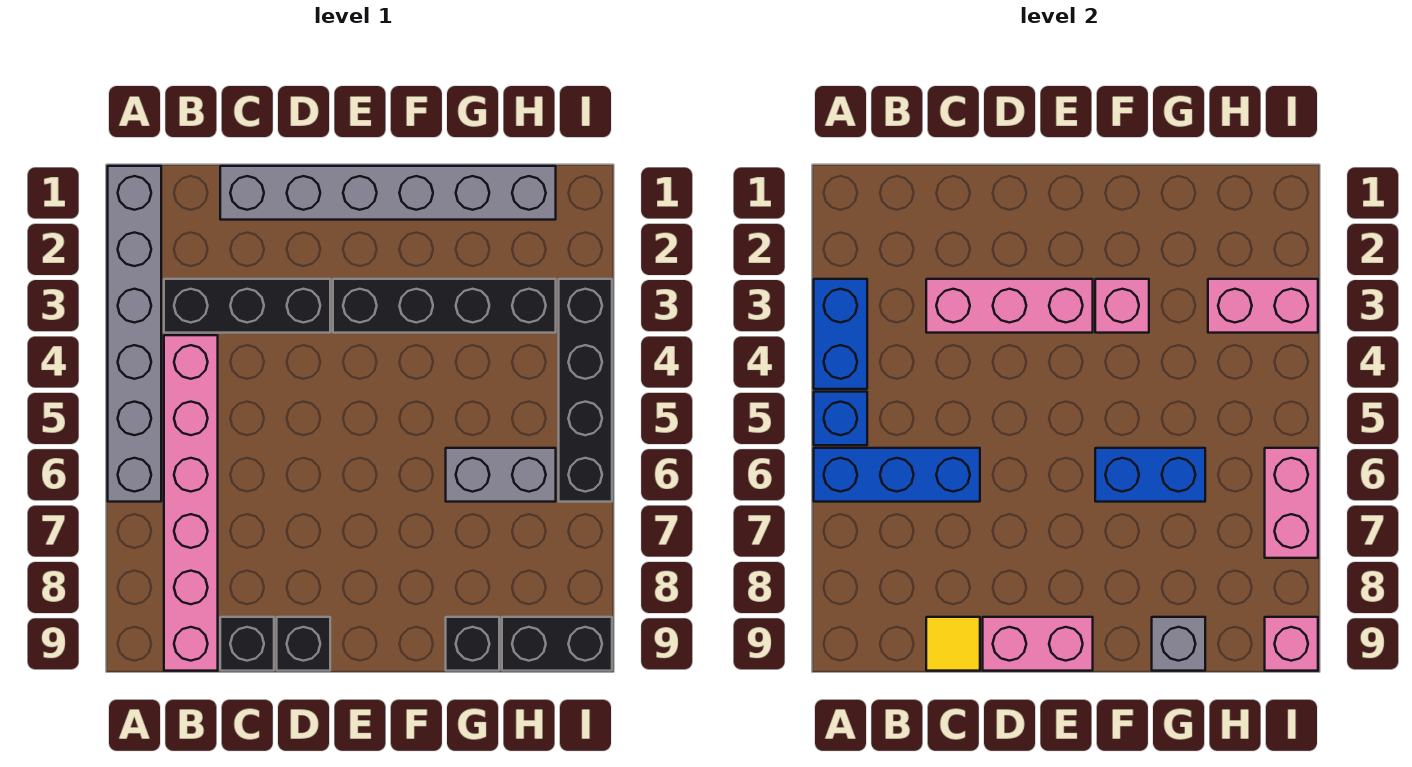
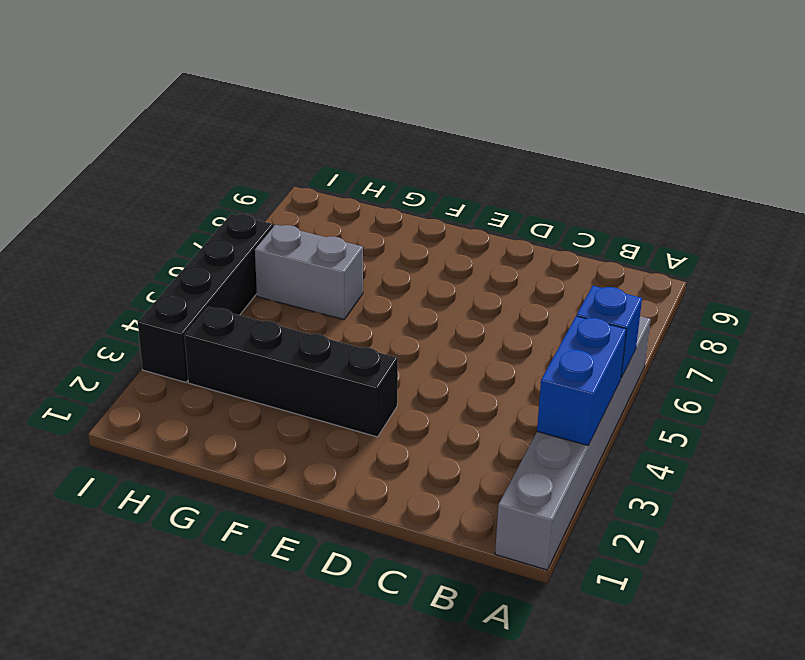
none -> black 1x3 brick [164,279,330,333]
none -> pink 1x6 brick [164,335,218,671]
none -> grey 1x6 brick [220,166,556,220]

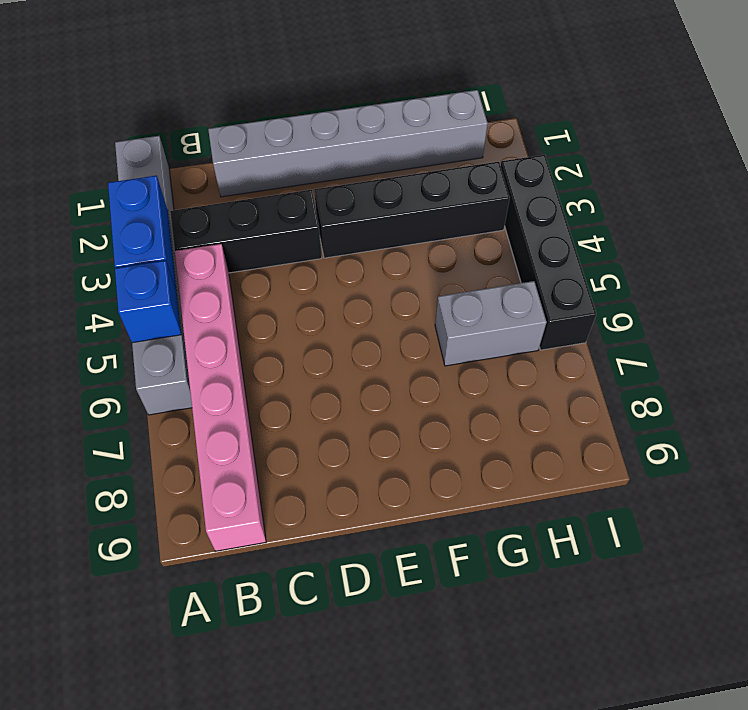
none -> black 1x1 brick [220,617,274,671]
none -> black 1x1 brick [277,617,330,671]
none -> black 1x1 brick [446,617,499,671]

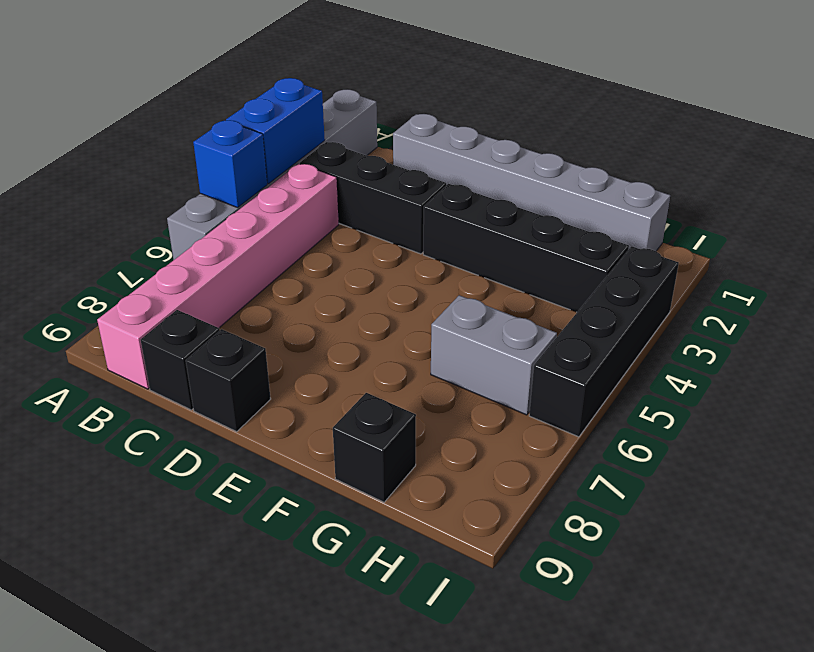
none -> black 1x2 brick [502,617,612,671]
none -> blue 1x3 brick [814,448,980,502]
none -> pink 1x3 brick [926,279,1093,333]

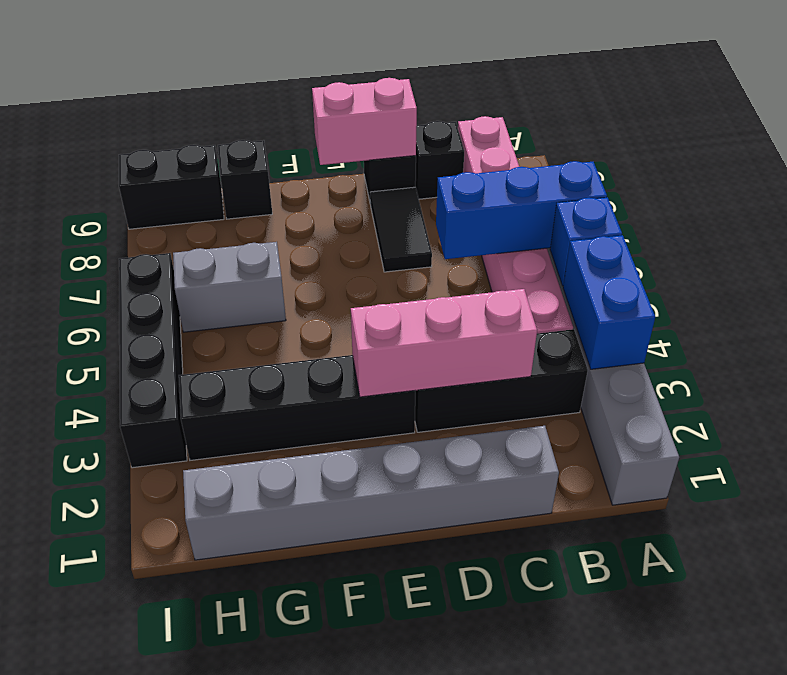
black 1x2 tile [370,187,432,272] -> none
none -> yellow 1x1 tile [926,617,980,671]
none -> pink 1x1 brick [1095,279,1149,333]
none -> blue 1x2 brick [1095,448,1205,502]

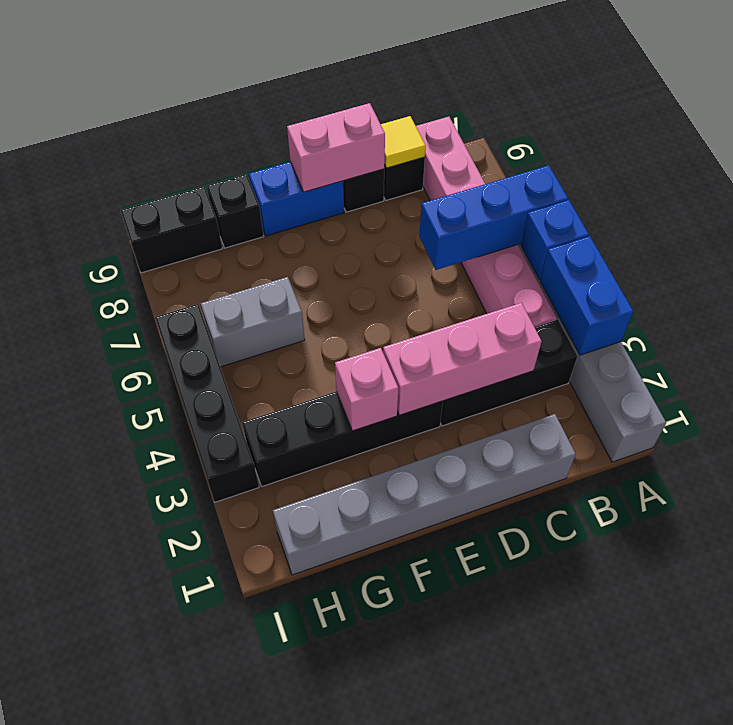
blue 1x2 brick [249,162,344,236] -> blue 1x2 brick moved to [1095,448,1205,502]
none -> grey 1x1 brick [1152,617,1205,671]
none -> pink 1x2 brick [1208,279,1318,333]
none -> pink 1x2 brick [1265,448,1318,558]

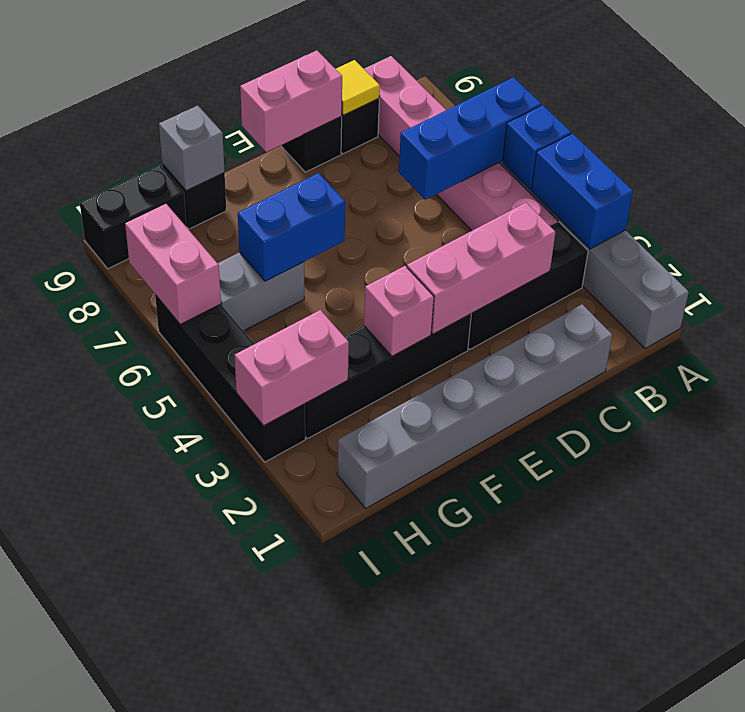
none -> pink 1x1 brick [1265,617,1318,671]

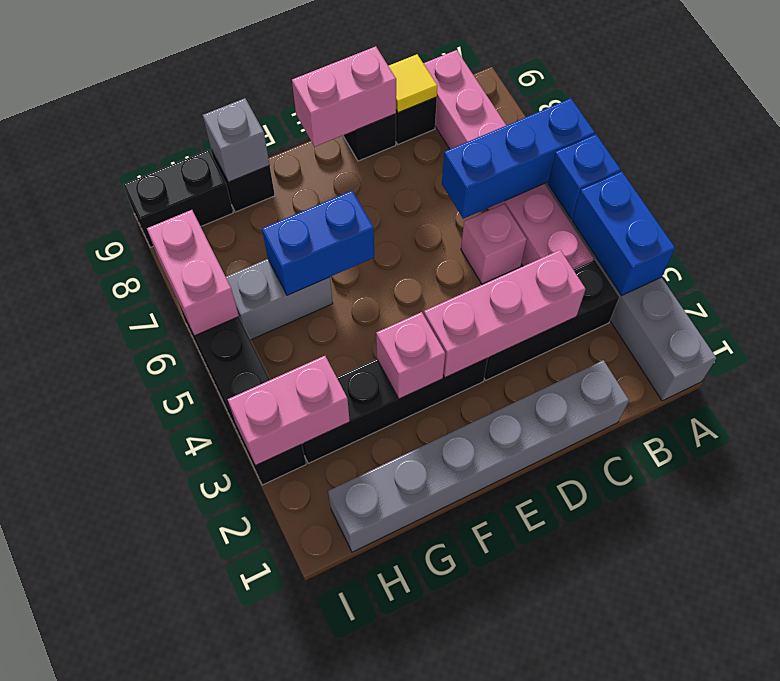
pink 1x1 brick [461,204,527,284] -> pink 1x1 brick moved to [1265,617,1318,671]

